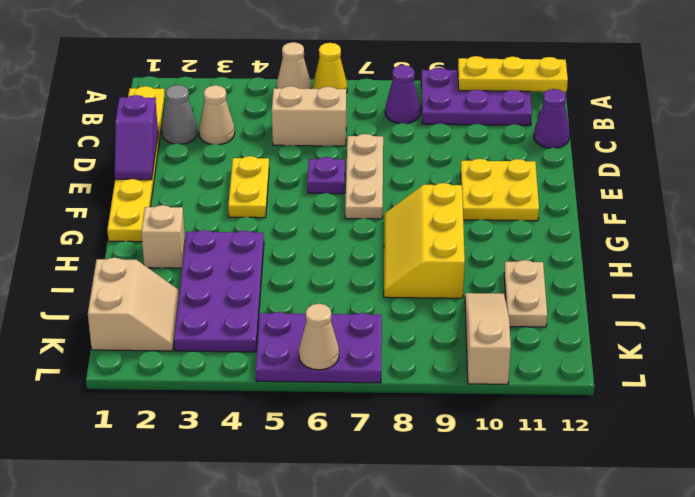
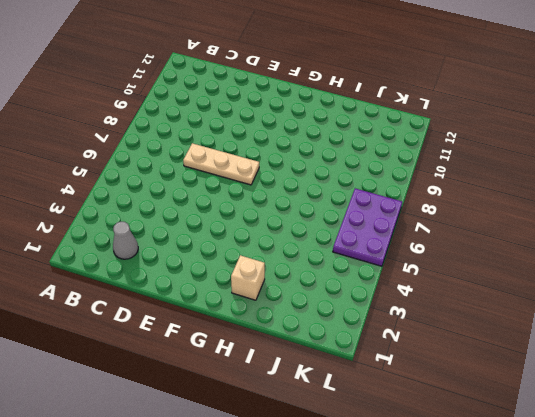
none -> tan 1x1 cone [277,42,311,89]
none -> yellow 1x1 cone [313,43,347,93]
none -> purple 2x3 plate [421,68,532,125]

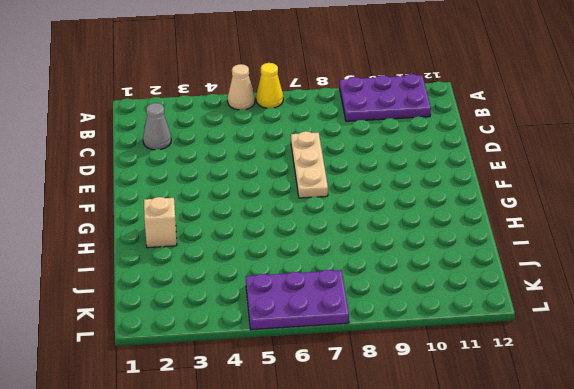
none -> yellow 1x6 plate [107,86,165,242]
none -> purple 1x1 cone [385,65,420,124]
none -> tan 1x1 cone [199,85,235,145]

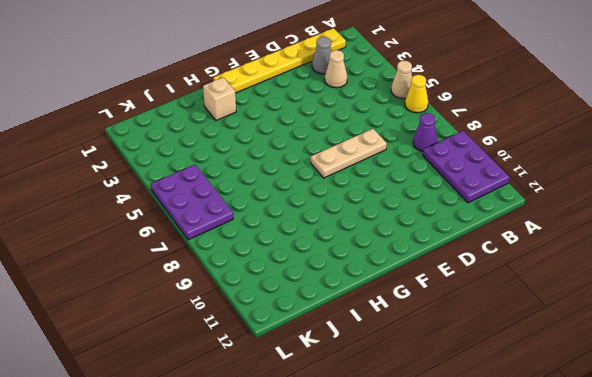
none -> tan 1x2 brick [272,86,346,146]
none -> purple 1x1 cone [534,89,570,148]
none -> yellow 1x2 plate [228,156,269,218]

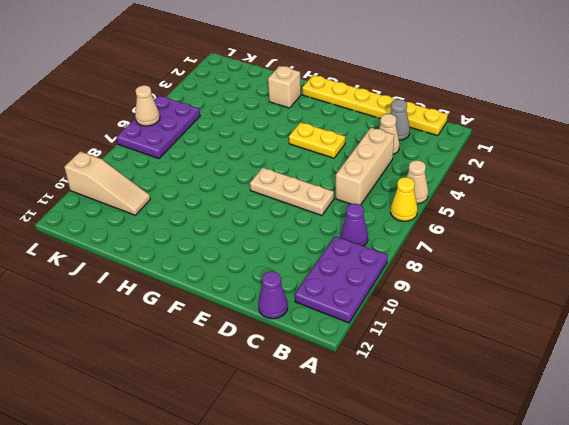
tan 1x3 brick [336,128,394,205] -> tan 1x2 brick [272,86,346,146]
none -> purple 1x1 plate [308,157,345,194]
none -> yellow 2x2 plate [461,159,539,221]
none -> yellow 2x3 slope [384,183,465,298]

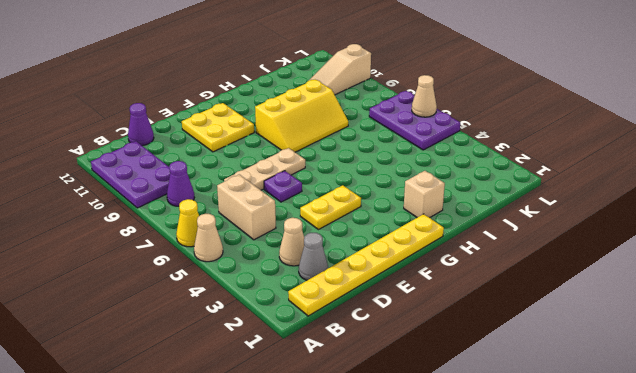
none -> purple 2x4 plate [174,230,264,352]
none -> tan 1x2 plate [504,260,547,327]
none -> tan 2x2 slope [88,258,179,351]

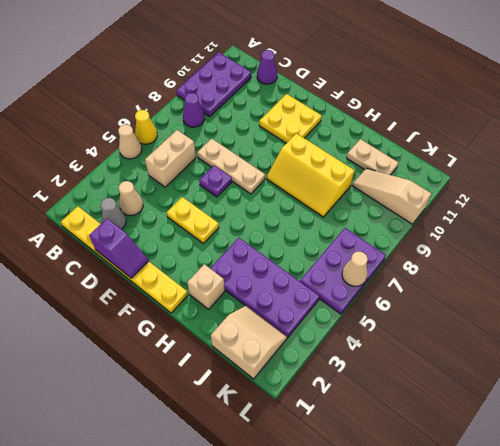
none -> yellow 1x3 plate [458,56,568,92]

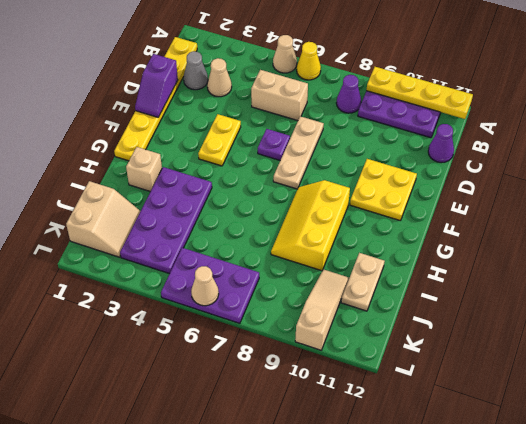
yellow 1x4 plate [366,67,473,119] -> yellow 1x3 plate [458,56,568,92]

